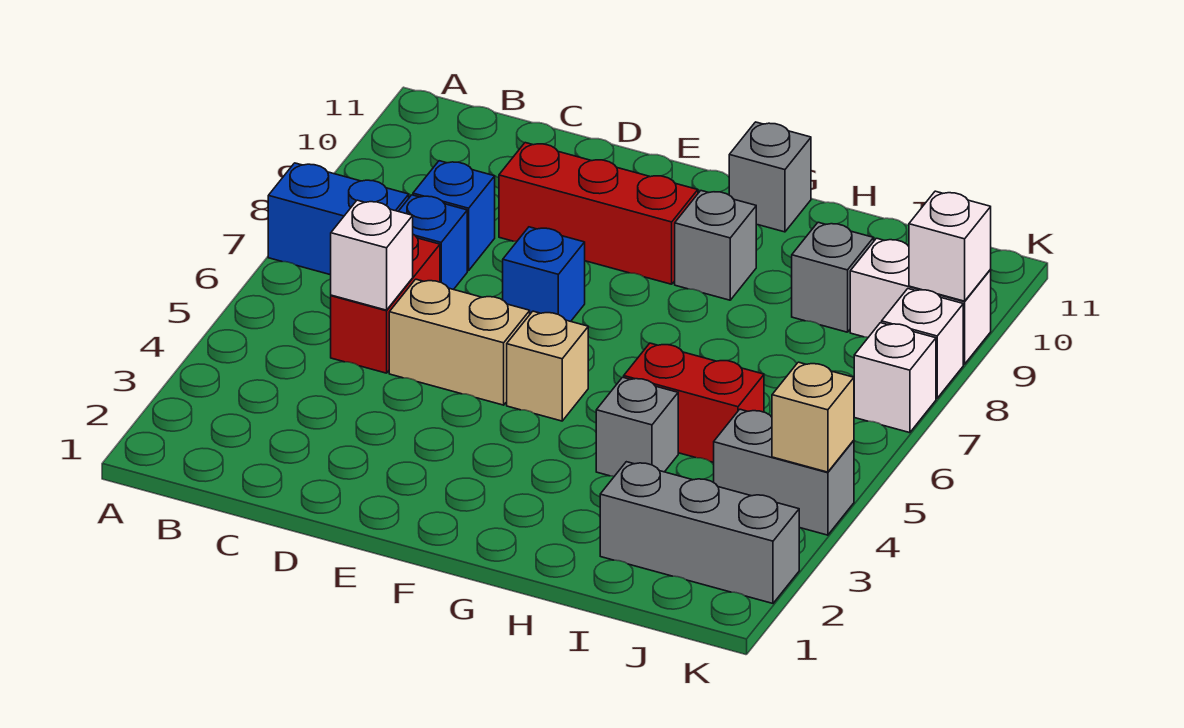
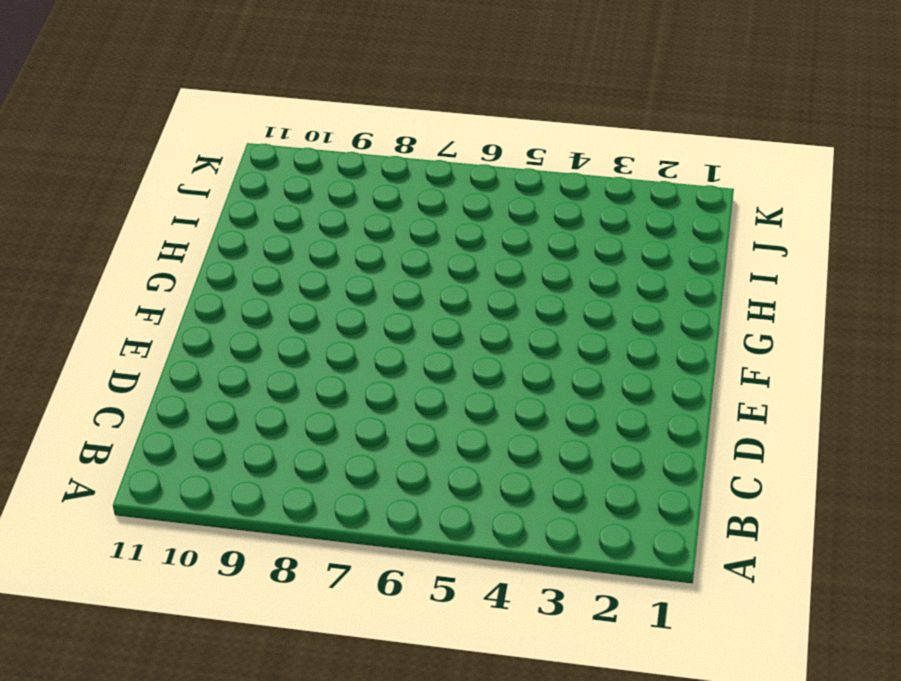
none -> blue 1x2 brick [268,163,409,275]
none -> red 1x2 brick [331,234,440,373]
none -> blue 1x1 brick [399,195,467,290]

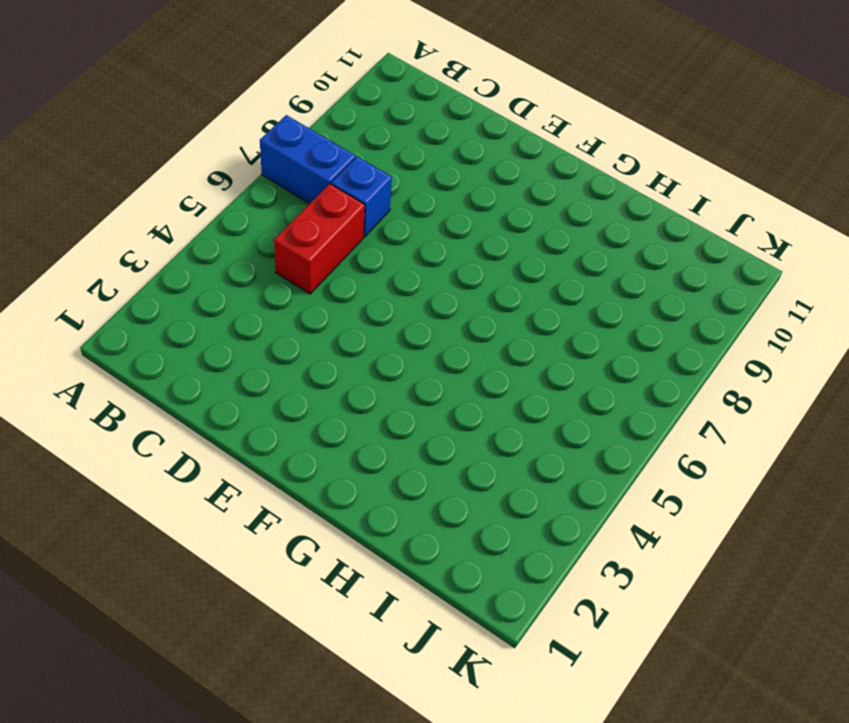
none -> blue 1x1 brick [413,161,495,271]
none -> tan 1x2 brick [389,279,530,405]
none -> red 1x3 brick [499,143,698,284]

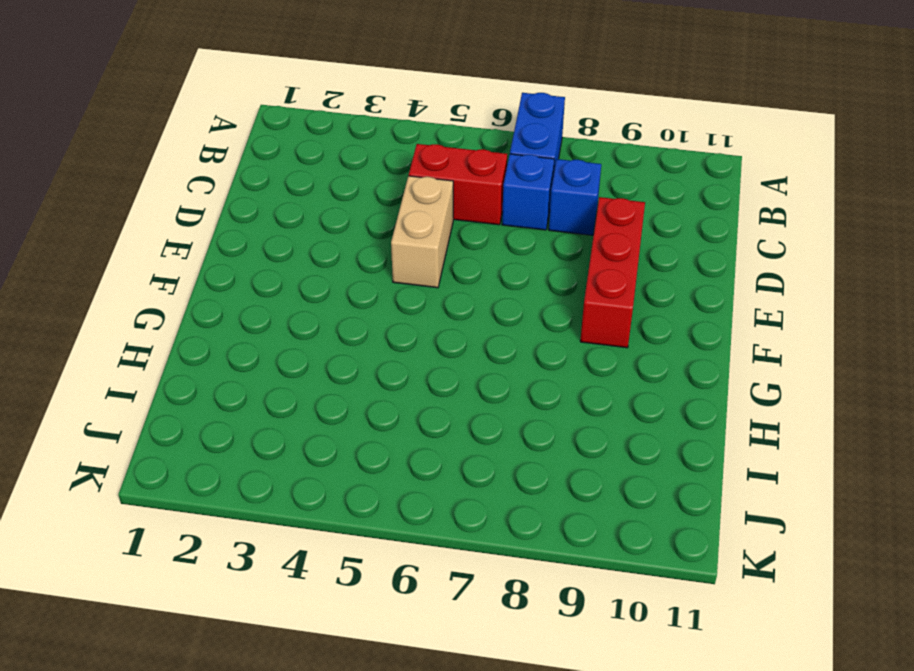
none -> blue 1x1 brick [503,227,585,321]
none -> tan 1x1 brick [507,311,588,421]
none -> grey 1x1 brick [675,191,756,300]

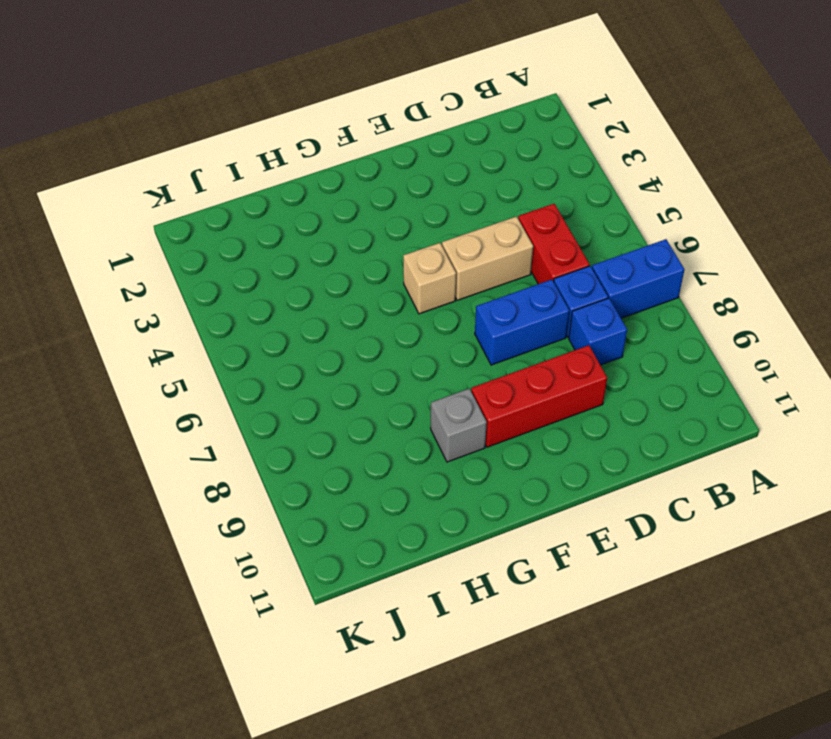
blue 1x2 brick [475,279,569,365] -> blue 1x1 brick [503,227,585,321]
none -> grey 1x1 brick [729,122,811,232]
none -> grey 1x1 brick [596,377,678,476]
none -> red 1x2 brick [624,343,764,462]

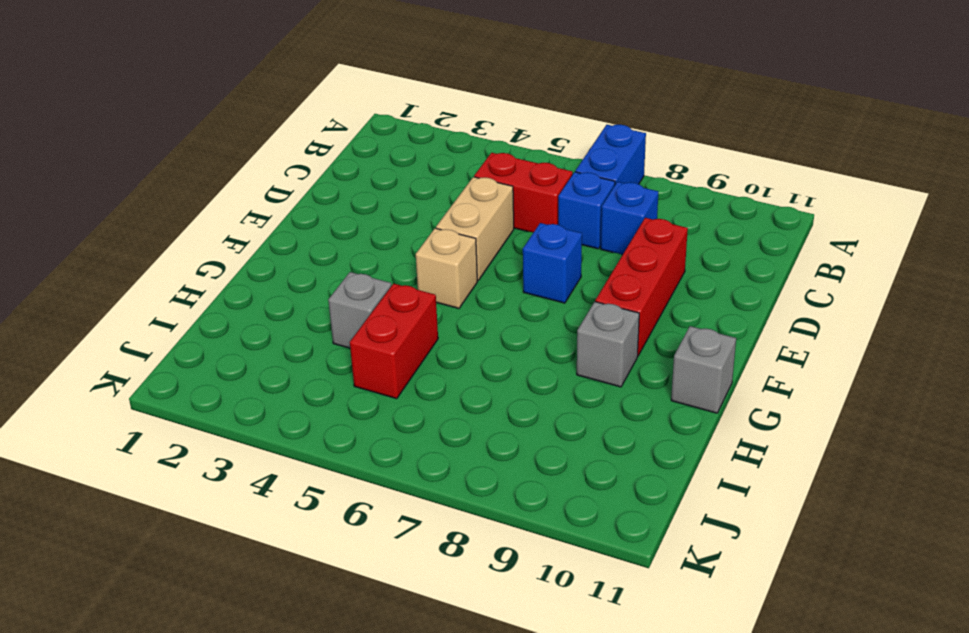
none -> grey 1x3 brick [600,462,799,603]
none -> grey 1x1 brick [792,222,874,332]
none -> grey 1x2 brick [714,409,854,535]

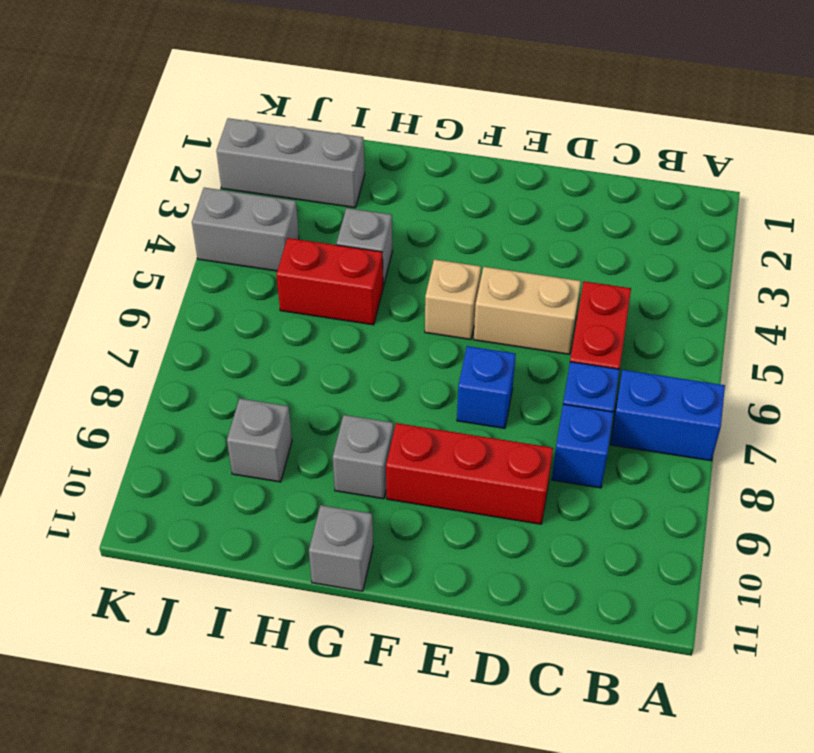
none -> white 1x2 brick [850,238,991,364]
none -> white 1x1 brick [854,323,936,433]
none -> white 1x1 brick [882,289,963,398]

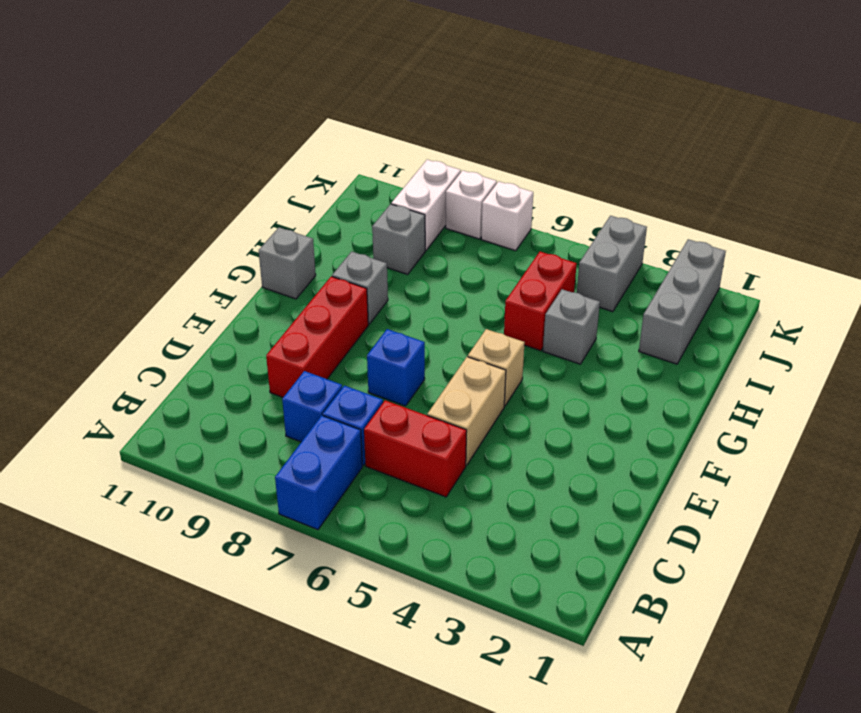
none -> white 1x1 brick [331,200,413,310]
none -> tan 1x1 brick [772,362,854,472]
none -> white 1x1 brick [909,191,991,301]

